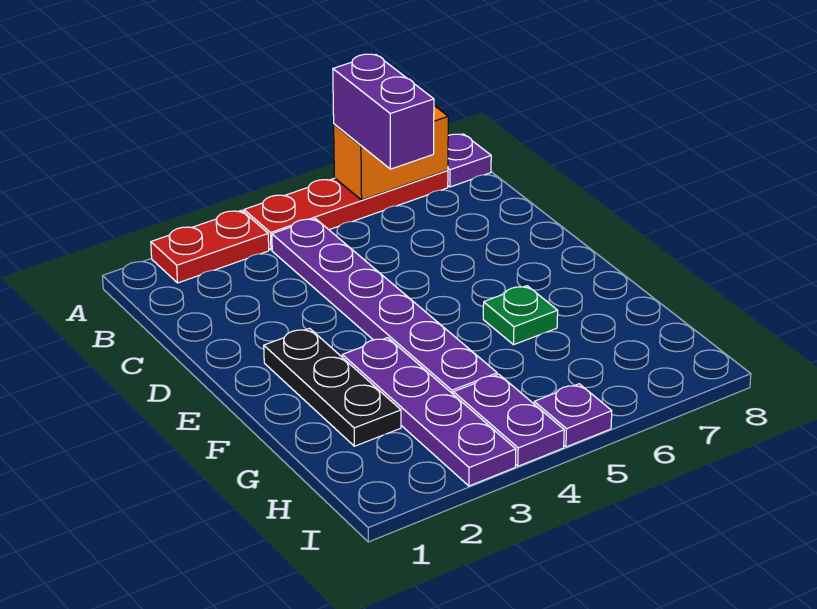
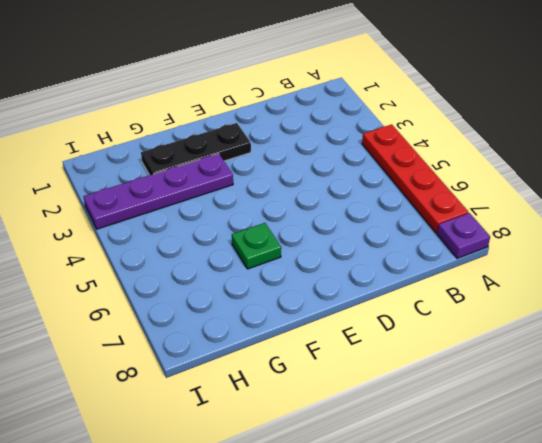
none -> red 1x2 plate [151,210,269,283]
none -> purple 1x6 plate [272,219,497,394]

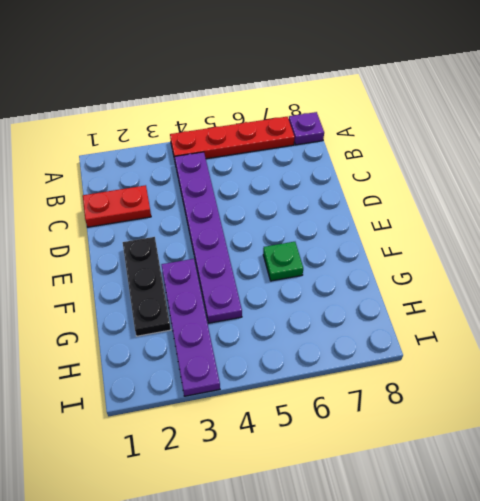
red 1x2 plate [83,185,151,227] -> red 1x2 plate moved to [151,210,269,283]
none -> purple 1x2 plate [453,374,564,466]
none -> purple 1x1 plate [534,384,612,447]

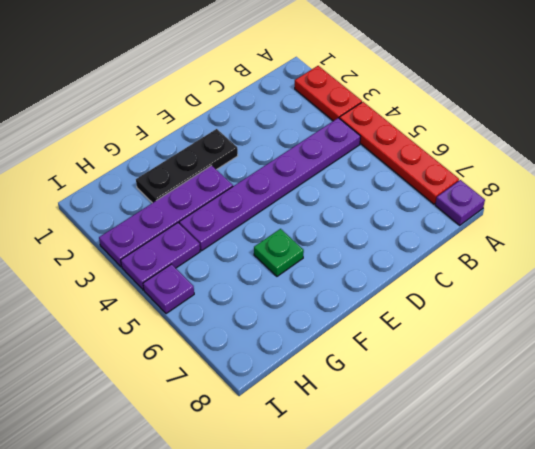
none -> orange 1x2 brick [334,106,448,200]
none -> purple 1x2 brick [333,54,434,169]

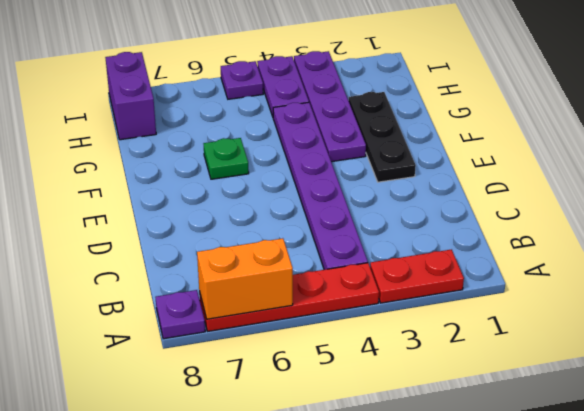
purple 1x2 brick [105,52,156,140] -> purple 1x2 brick moved to [333,54,434,169]

